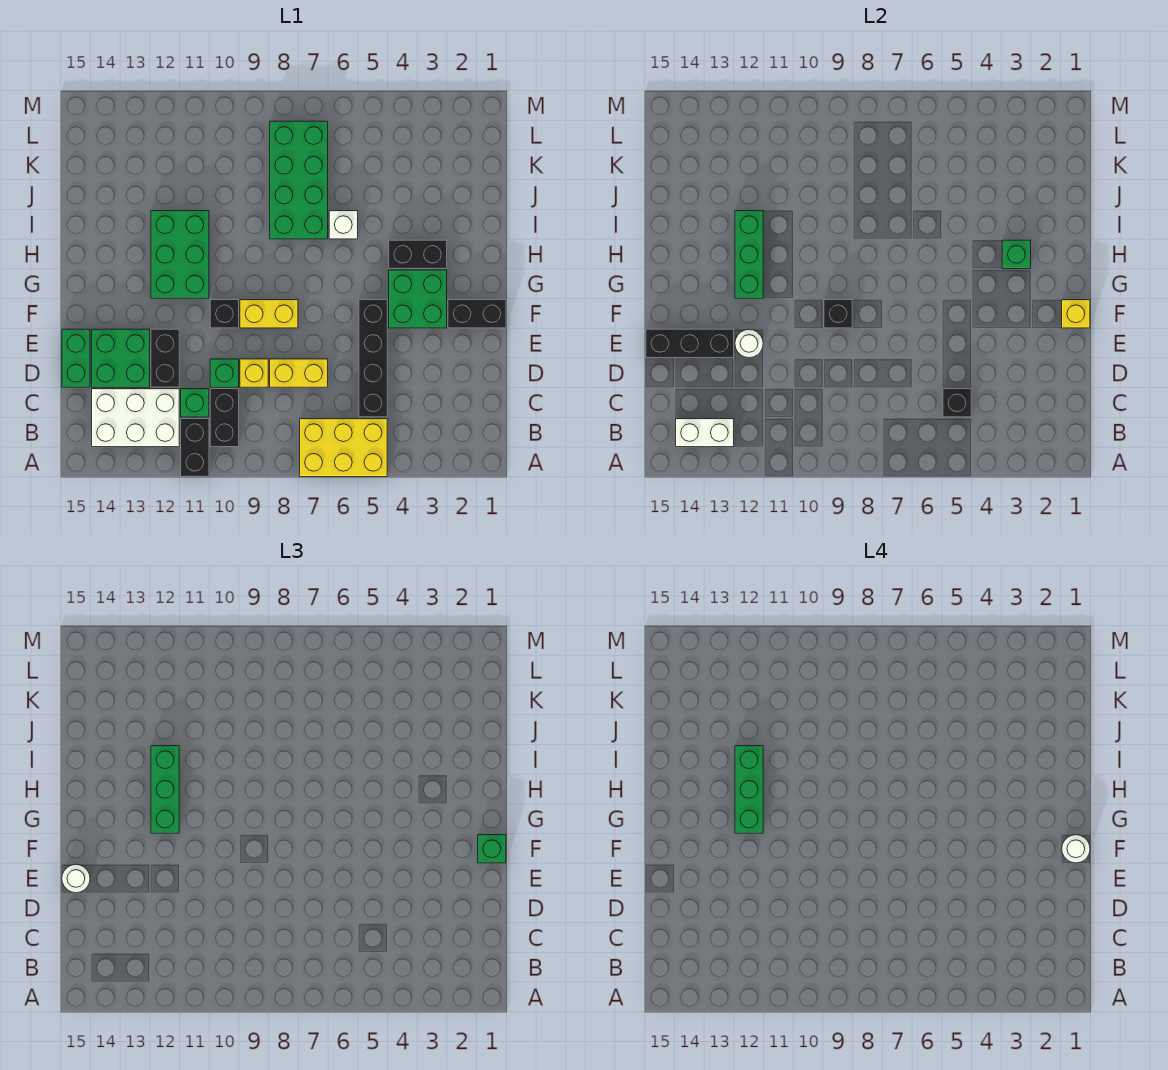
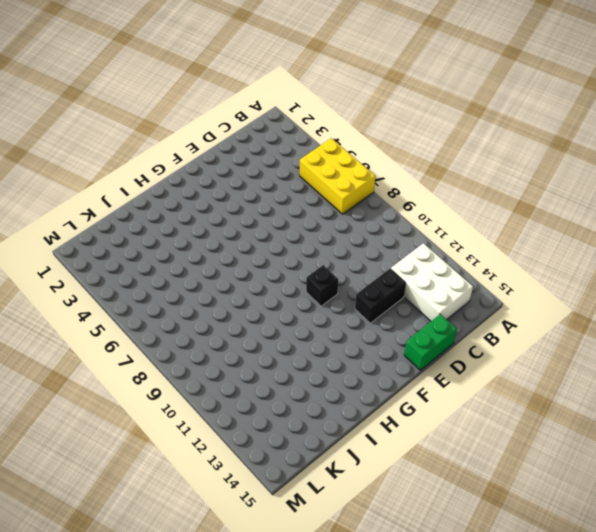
none -> black 1x2 brick [181,419,209,477]
none -> black 1x2 brick [210,389,239,447]
none -> black 1x4 brick [359,300,387,417]
none -> green 1x1 brick [181,389,209,417]

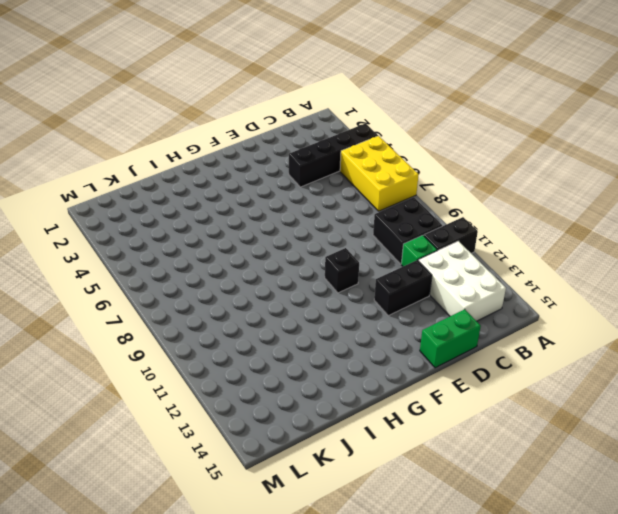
black 1x4 brick [289,123,378,187] -> black 1x4 brick moved to [359,300,387,417]
black 2x2 brick [373,197,442,264] -> black 1x2 brick [210,389,239,447]
none -> yellow 1x2 brick [270,359,328,387]
none -> yellow 1x1 brick [240,359,268,387]
none -> green 1x1 brick [210,359,239,387]
none -> green 2x2 brick [92,329,150,387]

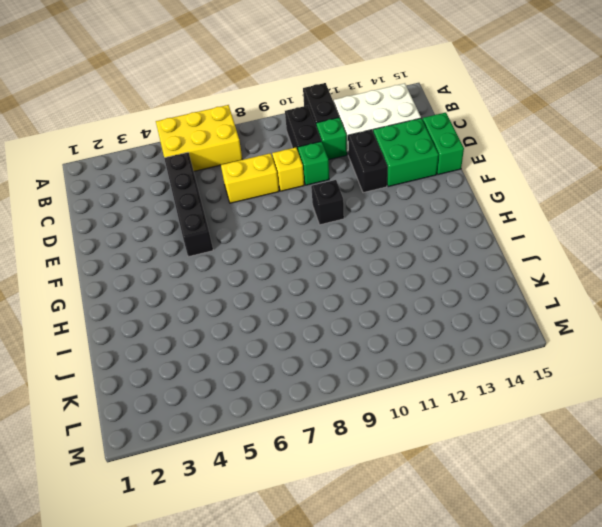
none -> black 1x2 brick [448,300,506,328]
none -> green 2x2 brick [389,270,447,328]
none -> yellow 1x2 brick [240,300,298,328]
none -> green 2x3 brick [151,211,209,298]

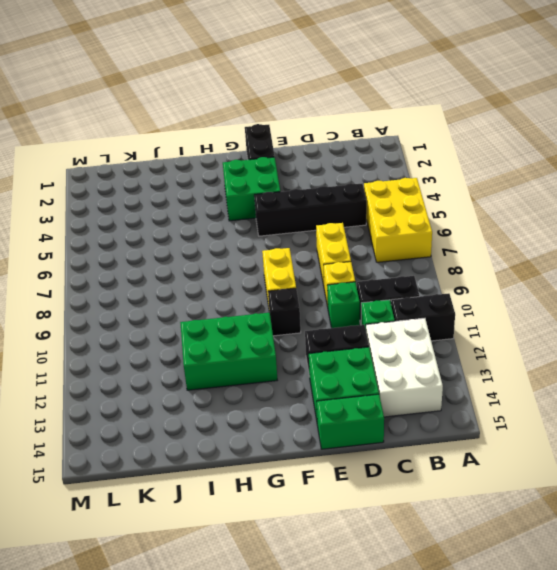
none -> black 1x2 brick [389,240,447,269]
none -> white 1x1 brick [329,211,358,239]
none -> green 2x4 brick [270,121,328,239]
none -> white 1x2 brick [676,419,734,447]

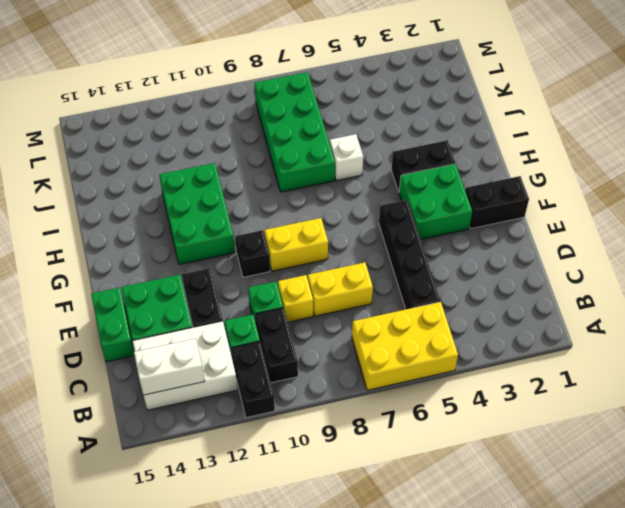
none -> black 1x1 brick [943,389,971,417]
none -> white 1x1 round brick [735,329,763,358]
none -> black 1x3 brick [646,329,734,358]
none -> yellow 1x1 brick [1062,300,1090,328]

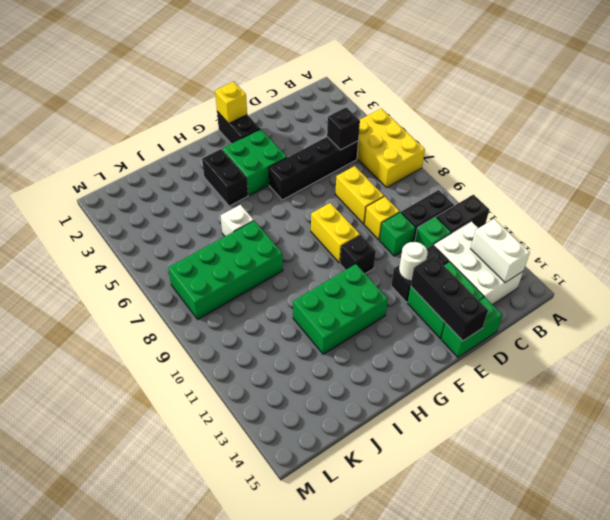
none -> black 1x1 brick [824,300,852,328]
none -> green 1x3 brick [735,211,763,298]
none -> green 1x1 brick [1002,240,1031,269]
none -> white 1x1 round brick [62,864,90,893]

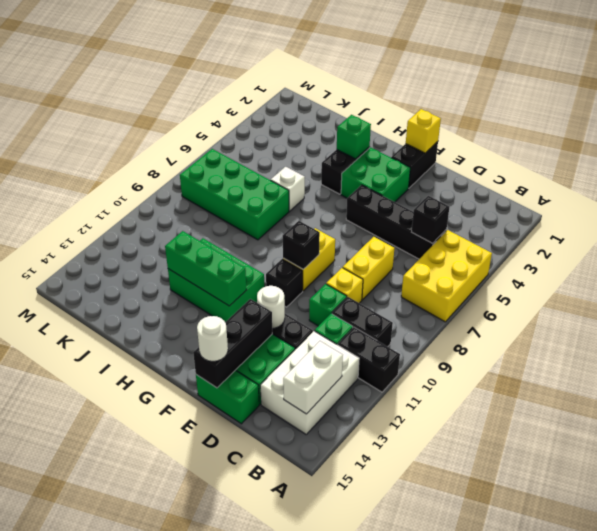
none -> green 1x1 brick [478,835,506,863]
none -> green 1x3 brick [151,746,179,833]
none -> white 1x1 round brick [1062,835,1090,863]
none -> green 1x3 brick [735,746,763,833]

